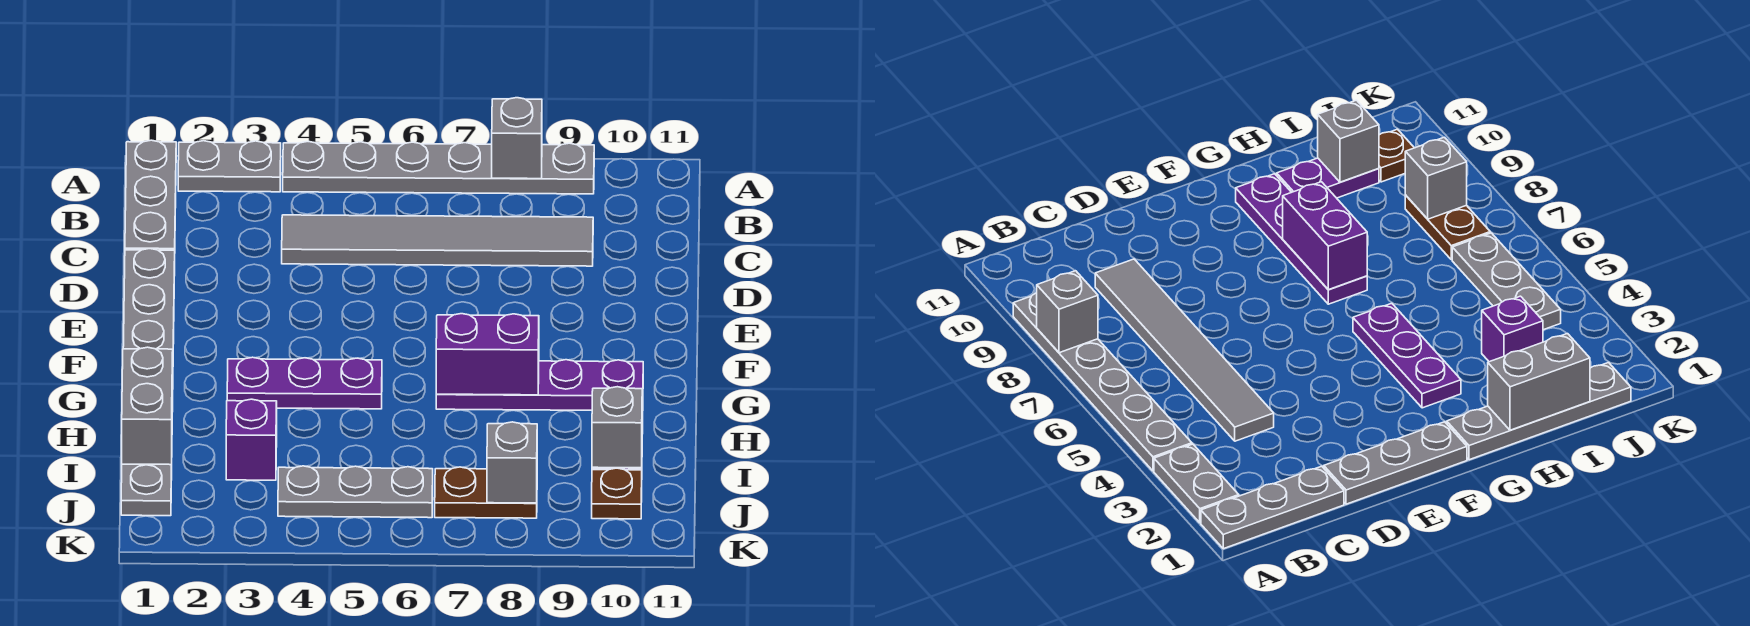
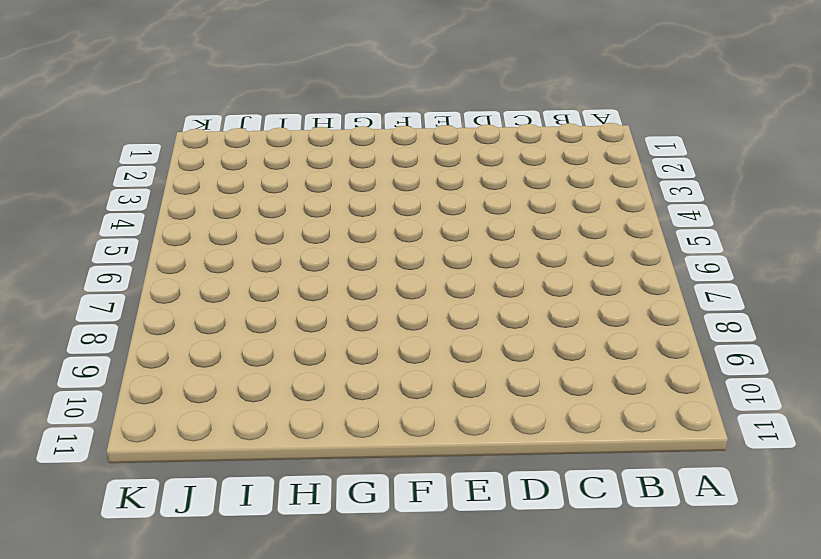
none -> grey 1x3 plate [125,140,176,250]
none -> grey 1x2 plate [178,141,281,192]
none -> grey 1x6 plate [283,142,594,194]

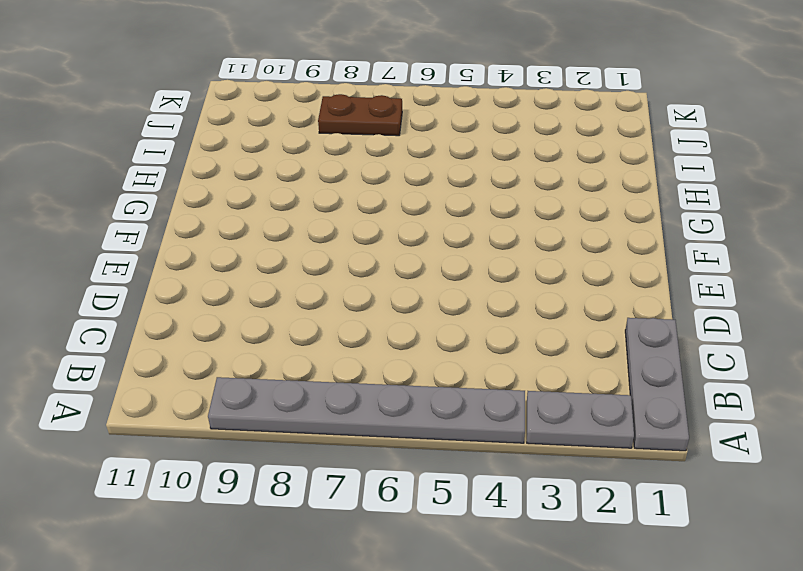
none -> grey 1x6 tile [282,215,593,266]
none -> grey 1x3 plate [123,249,175,350]
none -> grey 1x4 plate [121,398,173,516]

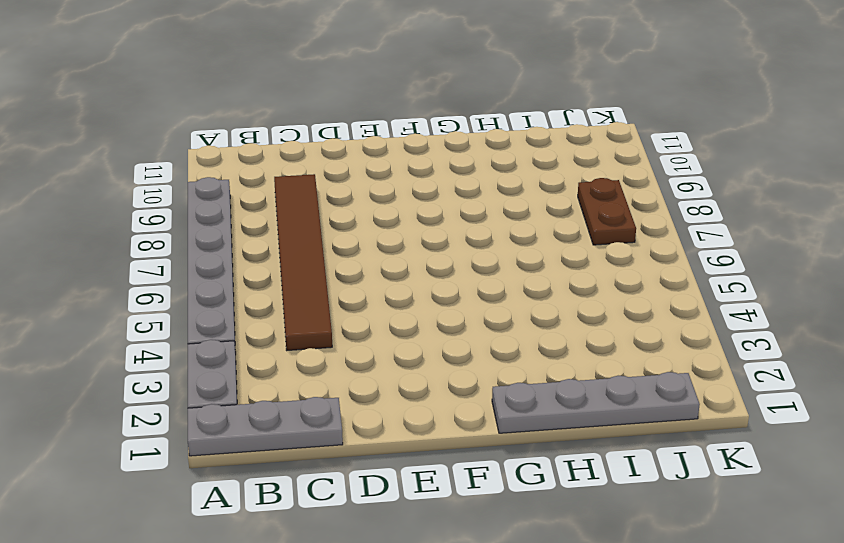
brown 1x6 tile [274,174,332,350] -> grey 1x6 tile [282,215,593,266]
none -> grey 1x3 plate [123,249,175,350]
none -> purple 1x3 plate [227,357,382,409]
none -> purple 1x4 plate [436,360,643,410]

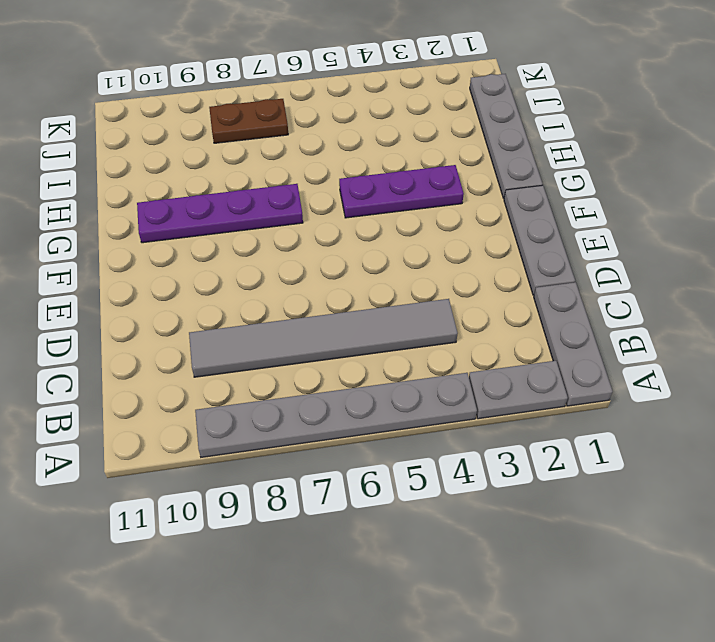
none -> purple 1x2 plate [1277,158,1379,198]
none -> purple 1x1 brick [226,399,277,480]
none -> grey 1x3 plate [278,466,433,518]

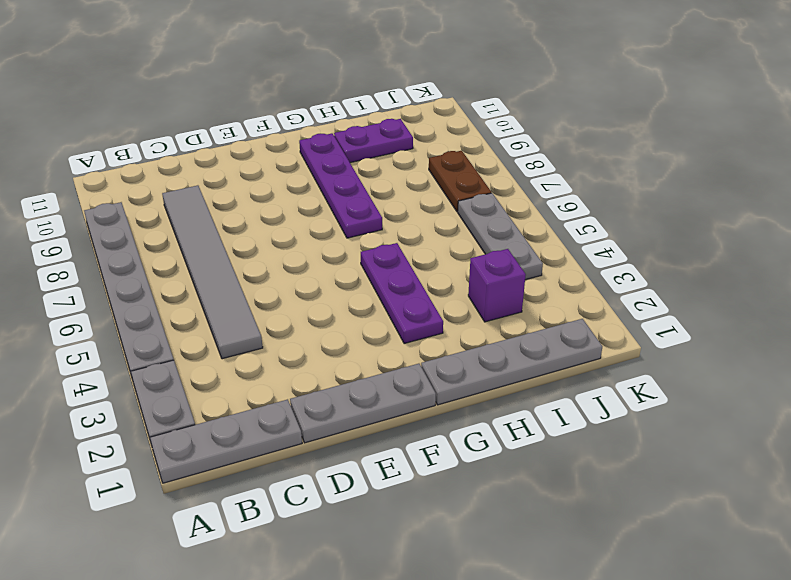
none -> brown 1x1 plate [592,468,642,519]
none -> grey 1x1 brick [492,98,542,179]
none -> purple 1x2 brick [436,314,539,395]

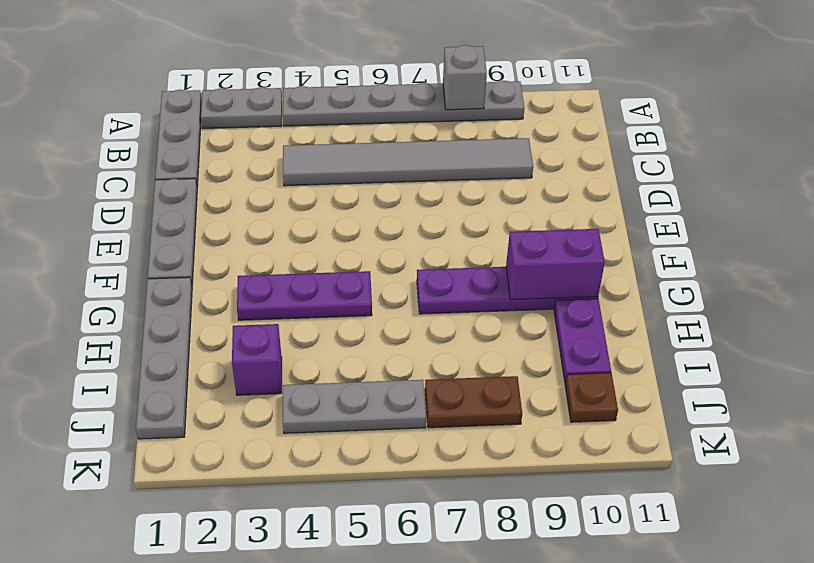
purple 1x2 brick [506,229,605,300] -> purple 1x2 brick moved to [436,314,539,395]
none -> grey 1x2 brick [122,347,173,465]
none -> grey 1x1 brick [592,387,642,468]
none -> grey 1x1 brick [487,422,537,503]

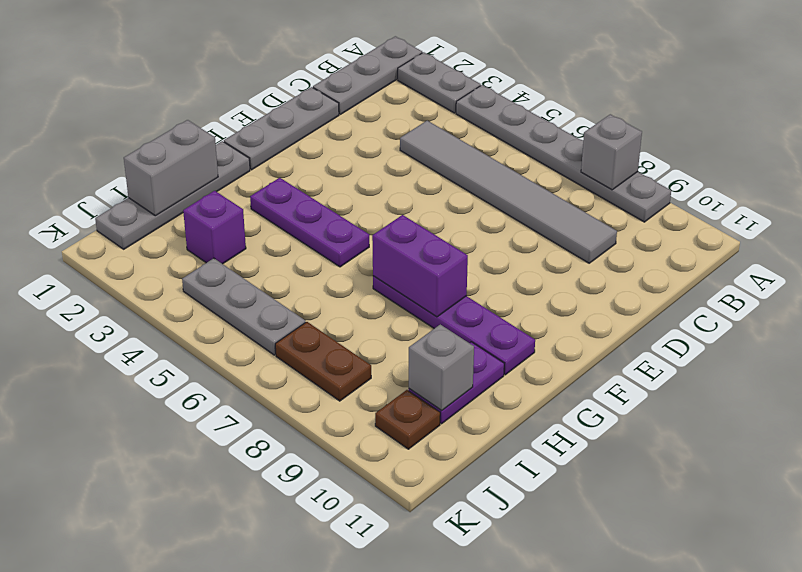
none -> grey 1x1 brick [487,422,537,503]

